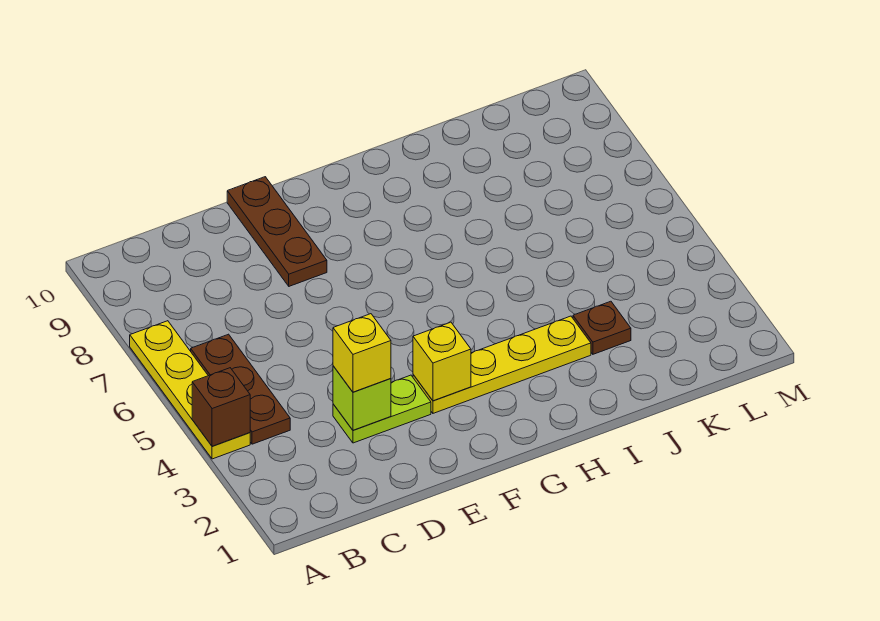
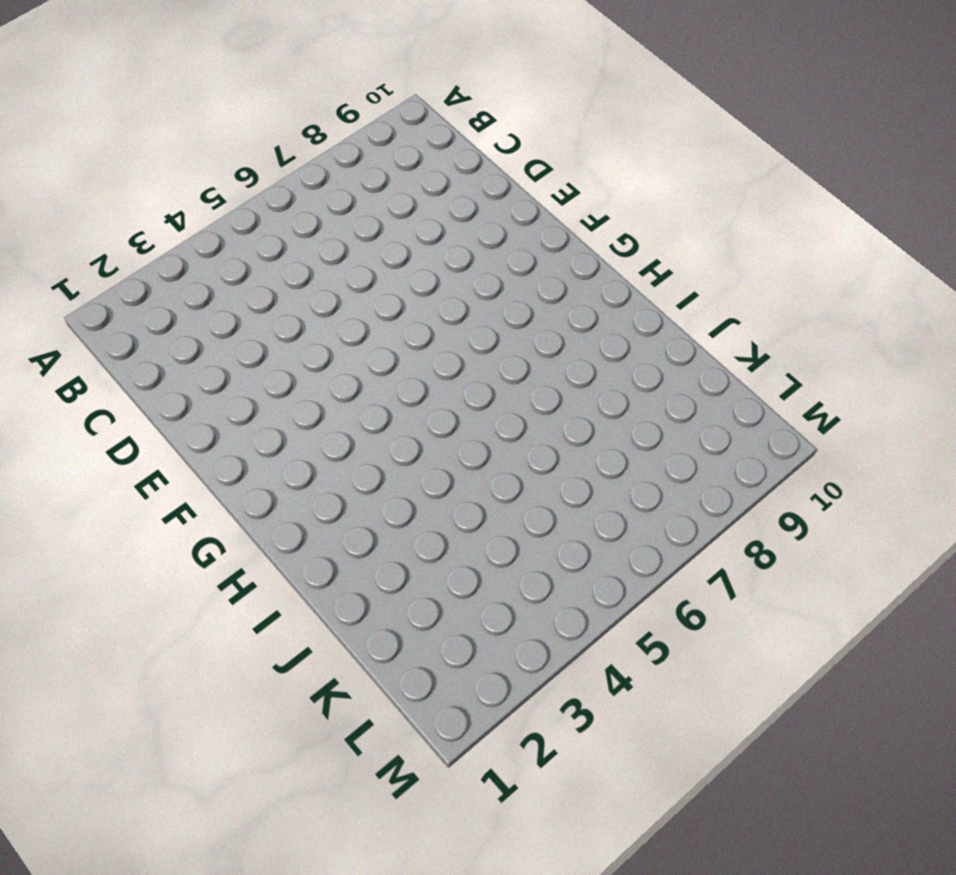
none -> yellow 1x4 plate [130,321,250,459]
none -> brown 1x3 plate [191,334,290,444]

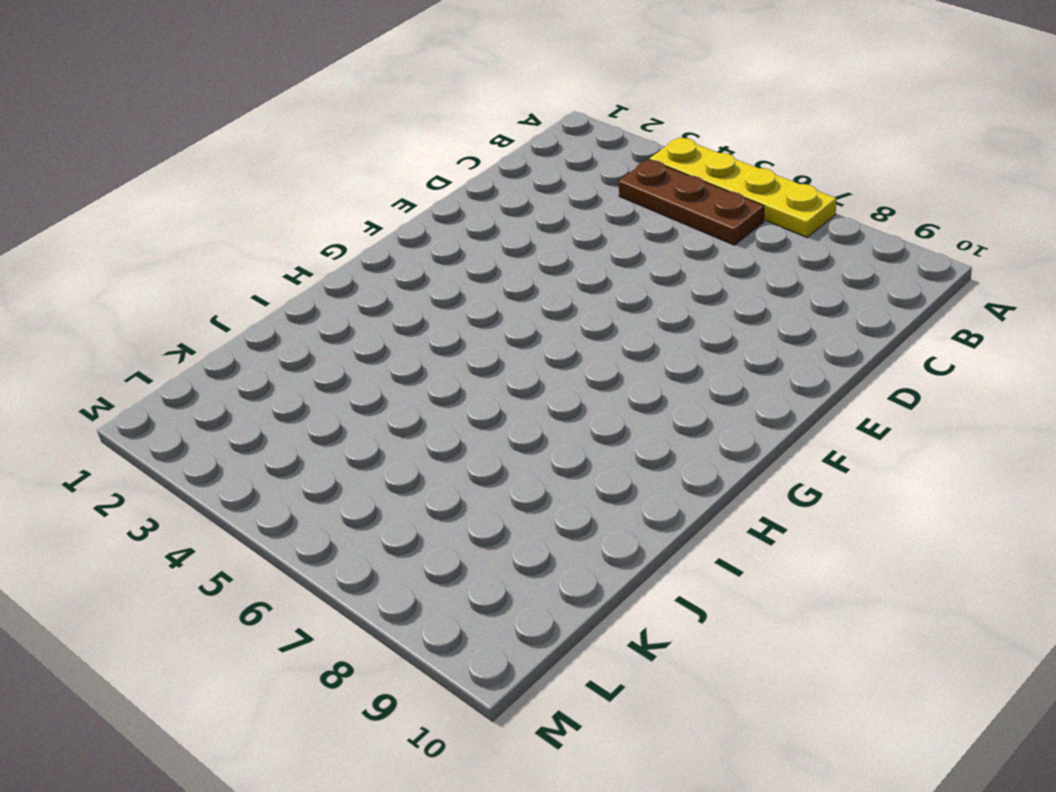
none -> lime 1x2 plate [333,375,431,443]
none -> brown 1x3 plate [227,177,327,286]

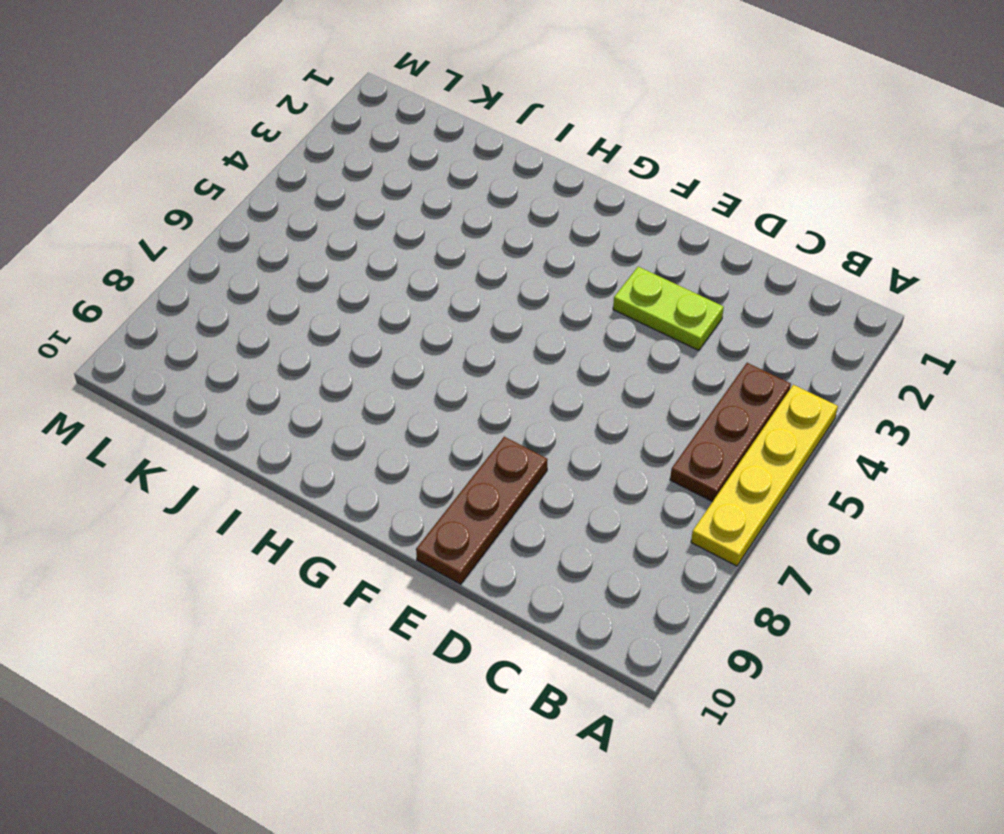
none -> yellow 1x4 plate [413,316,591,413]
none -> brown 1x1 plate [573,301,631,354]

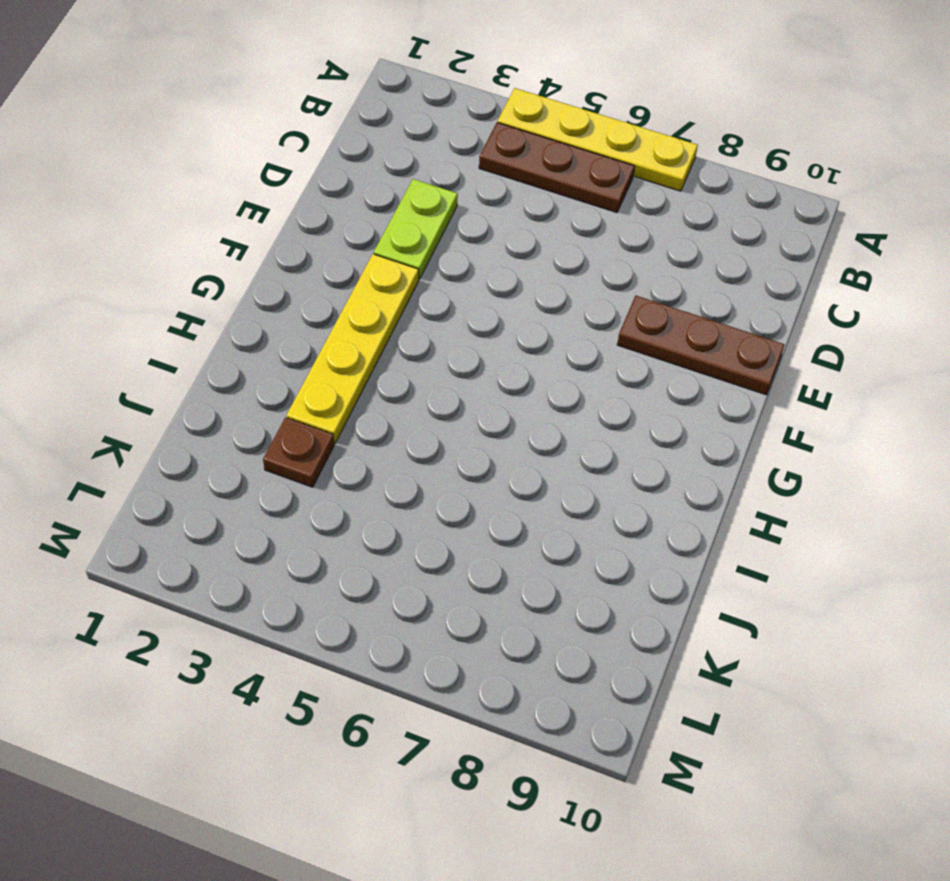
none -> brown 1x1 brick [192,368,250,446]
none -> lime 1x1 brick [333,366,391,430]

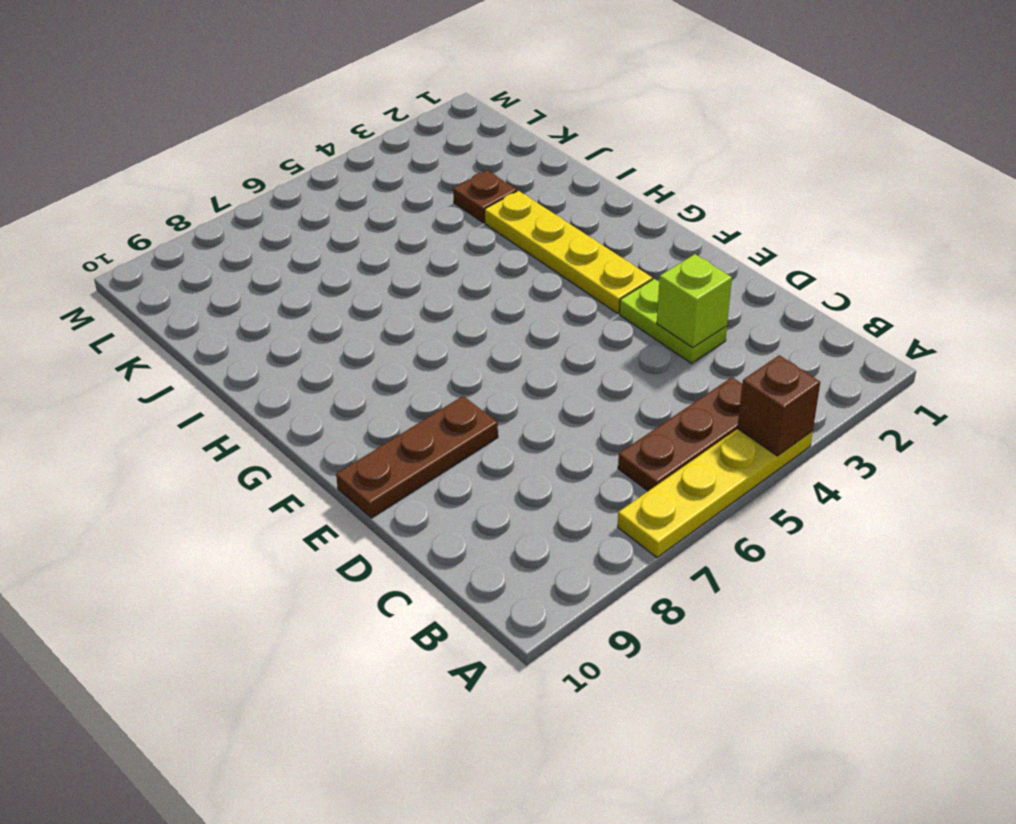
none -> yellow 1x1 brick [413,322,471,401]
none -> yellow 1x1 brick [333,314,391,392]

